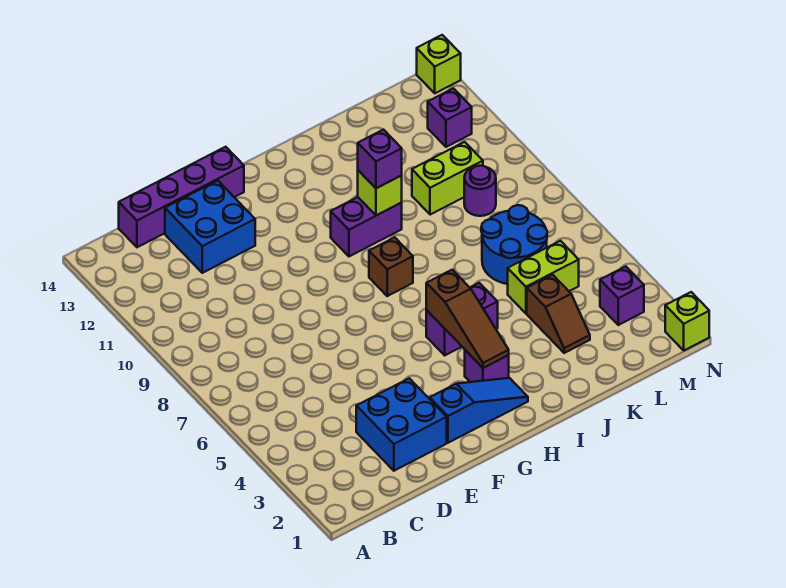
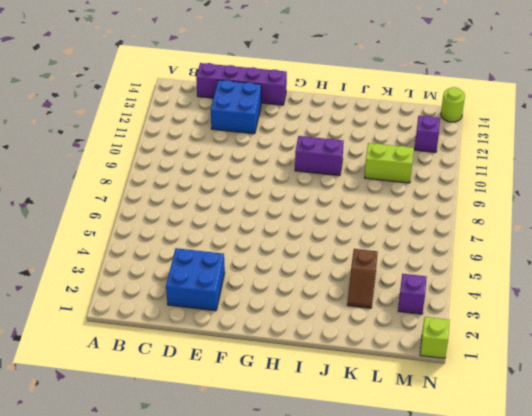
lime 1x1 round brick [441,87,465,122] -> lime 1x1 brick [417,35,461,93]
none -> blue 1x3 slope [430,378,528,443]
none -> purple 1x1 brick [465,350,509,382]
none -> purple 1x2 brick [426,283,498,355]

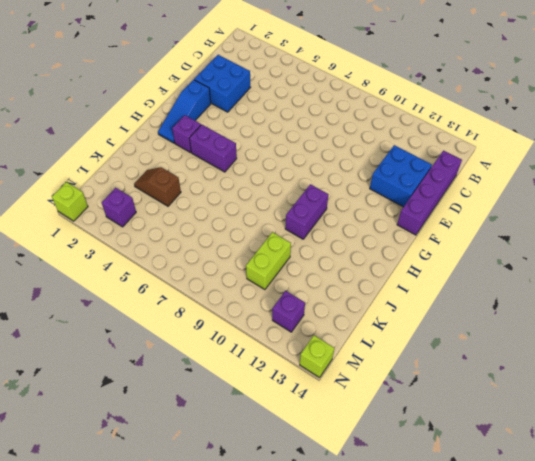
purple 1x2 brick [189,125,237,172] -> purple 1x2 brick turned to [426,283,498,355]
none -> brown 1x1 brick [369,237,413,296]
none -> lime 1x2 brick [508,241,579,313]
none -> blue 2x2 round brick [481,205,547,284]

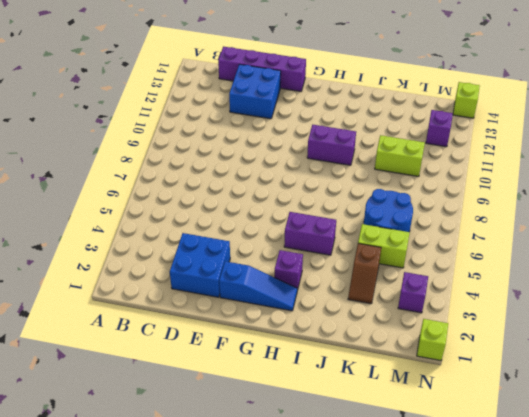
none -> brown 1x1 brick [369,237,413,296]
none -> purple 1x1 round brick [464,166,496,216]
none -> brown 1x3 slope [426,270,509,368]

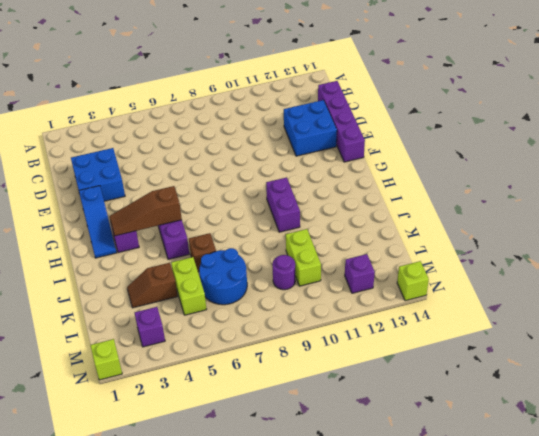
brown 1x1 brick [189,233,216,272] -> brown 1x1 brick moved to [369,237,413,296]
none -> lime 1x1 brick [358,170,402,215]
none -> purple 1x1 brick [358,130,402,188]

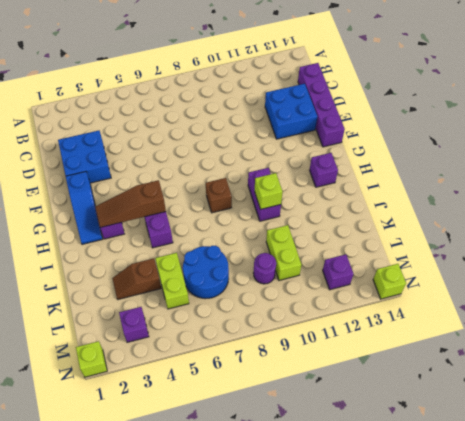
purple 1x1 brick [310,153,338,187] -> purple 1x1 brick moved to [358,130,402,188]

